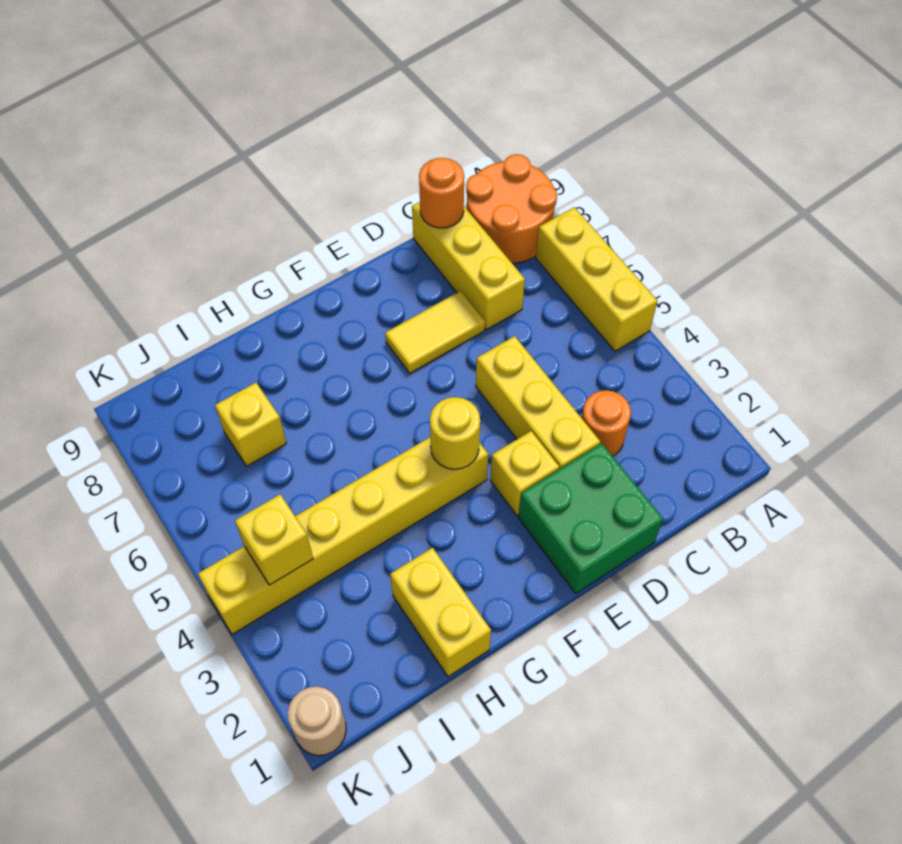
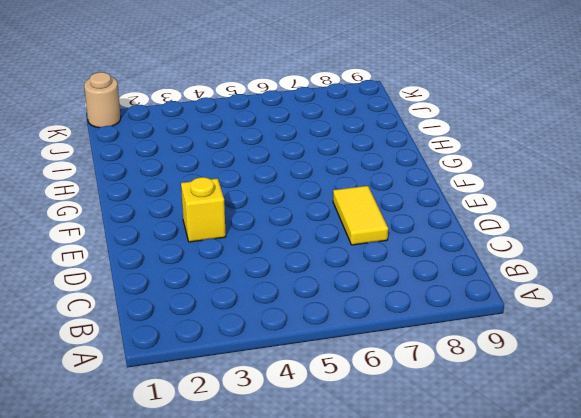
none -> yellow 1x3 brick [536,207,657,351]
none -> orange 2x2 round brick [466,154,557,263]
none -> orange 1x1 round brick [582,390,631,456]

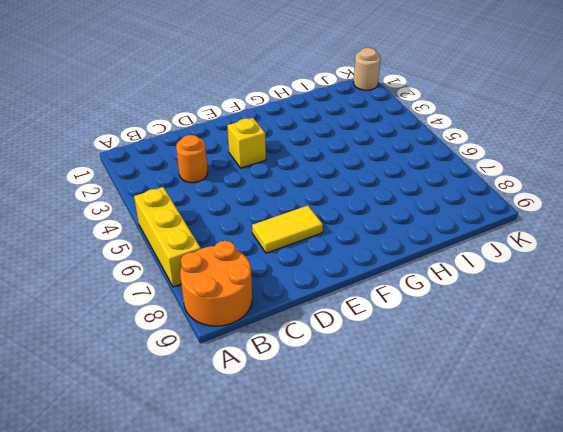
none -> yellow 1x3 brick [412,202,525,329]
none -> green 2x2 brick [518,444,663,594]
none -> yellow 1x3 brick [476,336,600,469]

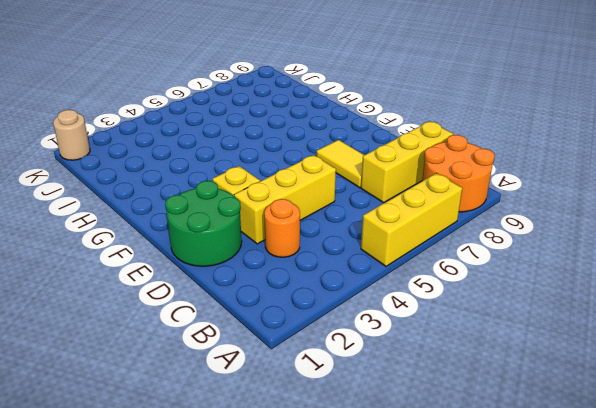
green 2x2 round brick [165,181,242,266] -> green 2x2 brick [518,444,663,594]
none -> yellow 1x6 brick [198,437,488,634]
none -> yellow 1x2 brick [390,548,491,677]
none -> yellow 1x1 brick [215,383,286,466]

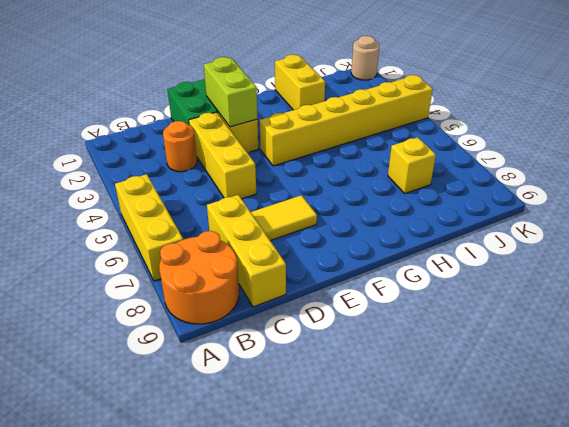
lime 1x2 brick [204,57,258,127] -> none
none -> orange 1x1 round brick [419,158,464,228]
none -> yellow 1x1 round brick [430,397,480,469]
none -> yellow 1x1 brick [235,494,313,585]

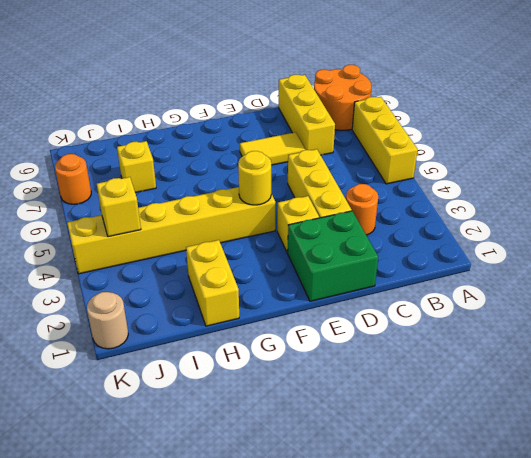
orange 1x1 round brick [55,154,91,204] -> orange 1x1 round brick moved to [419,158,464,228]

